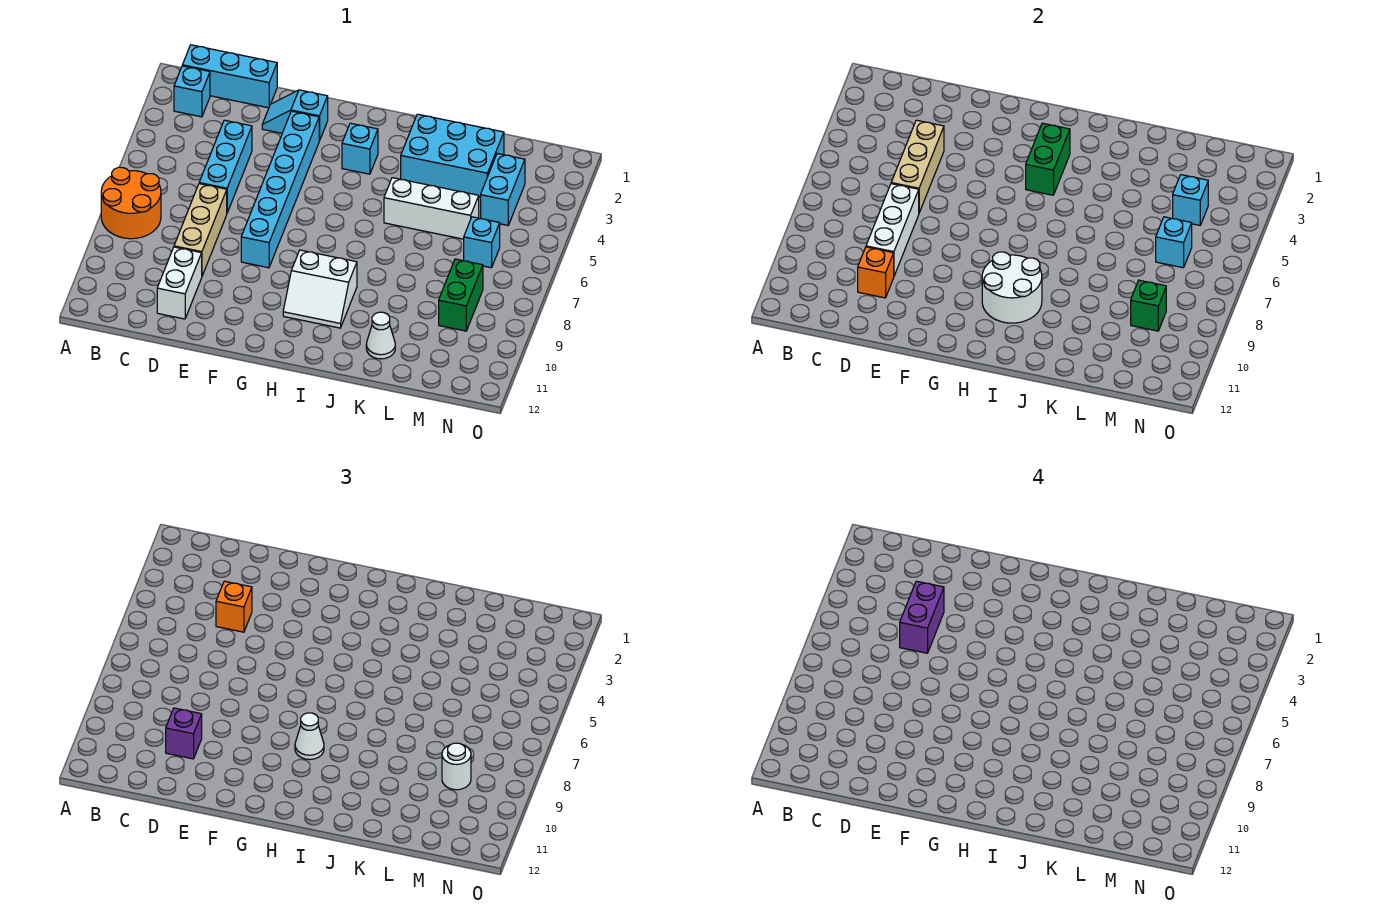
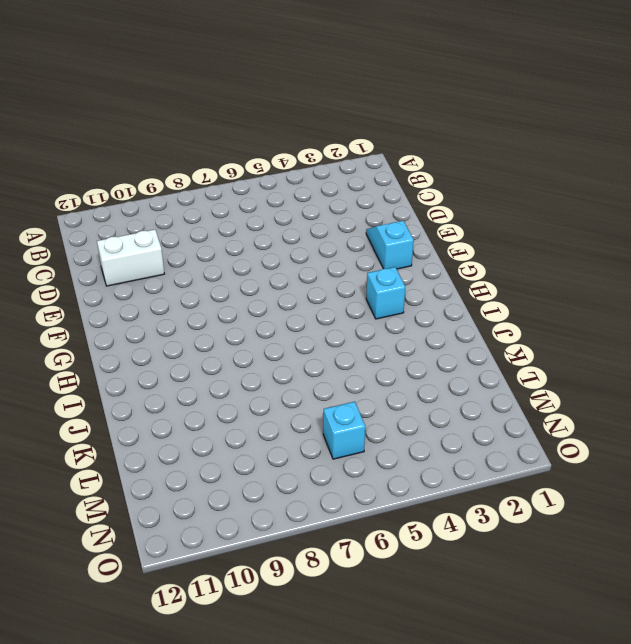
none -> orange 2x2 round brick [101,167,161,239]
none -> cyan 1x3 brick [182,45,277,108]
none -> cyan 1x1 brick [174,66,210,117]

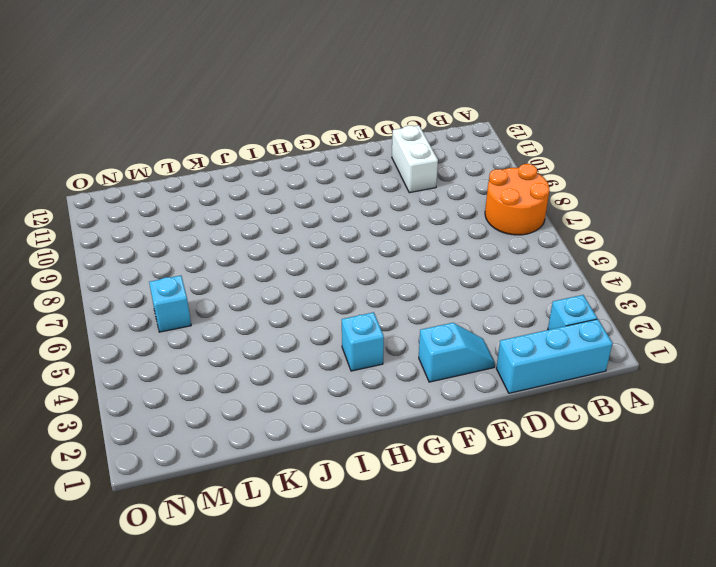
none -> cyan 1x3 brick [199,120,252,212]
none -> tan 1x3 brick [174,184,227,276]
none -> cyan 1x6 brick [241,111,319,268]

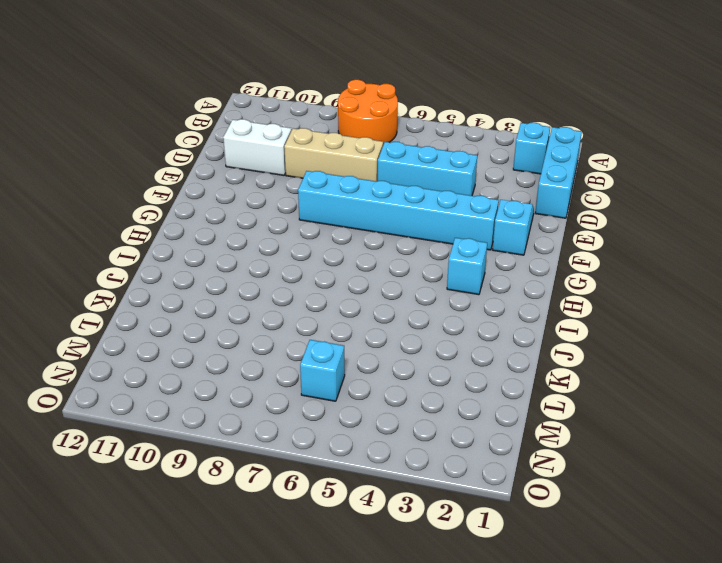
none -> white 2x2 slope [283,250,357,328]
none -> cyan 2x3 brick [401,114,504,197]
none -> white 1x3 brick [384,178,479,239]

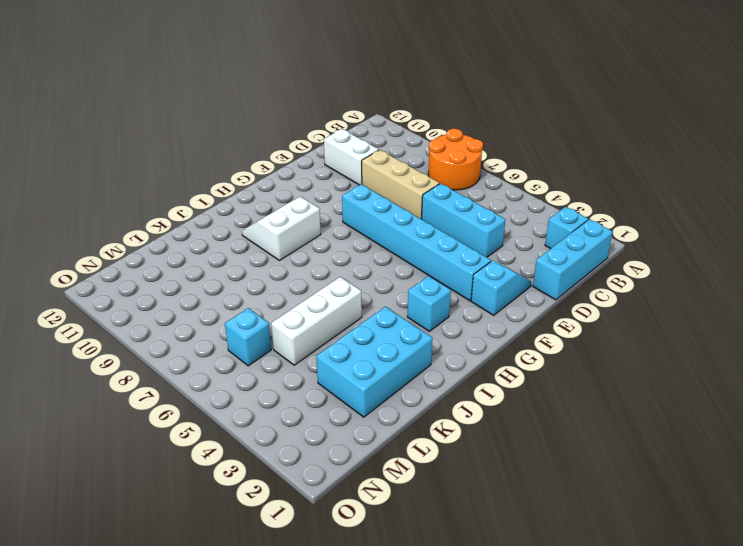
none -> white 1x1 cone [366,312,395,359]
none -> cyan 1x2 brick [481,154,525,225]
none -> green 1x2 brick [439,259,483,331]

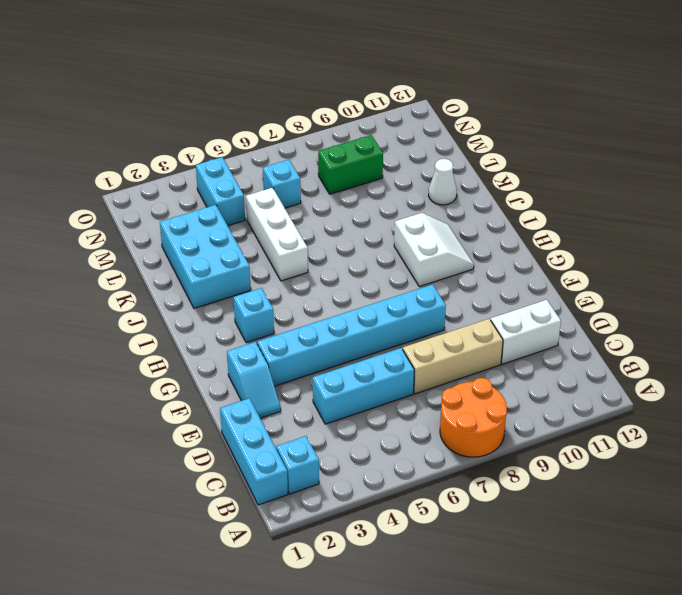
cyan 1x2 brick [196,157,245,226] -> cyan 1x2 brick turned to [481,154,525,225]
none -> tan 1x3 brick [891,120,944,212]
none -> white 1x3 brick [866,184,919,276]
none -> orange 1x1 brick [858,247,894,298]

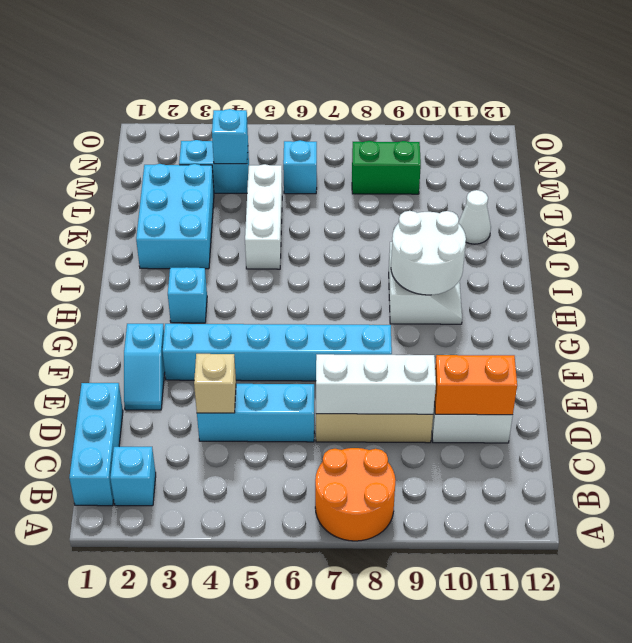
tan 1x1 brick [194,354,236,413] -> tan 1x3 brick [891,120,944,212]
orange 1x2 brick [435,355,517,415] -> orange 1x1 brick [858,247,894,298]
none -> green 1x2 brick [1026,123,1070,195]
none -> cyan 1x1 brick [1156,217,1192,268]
none -> green 1x1 brick [1131,280,1166,331]

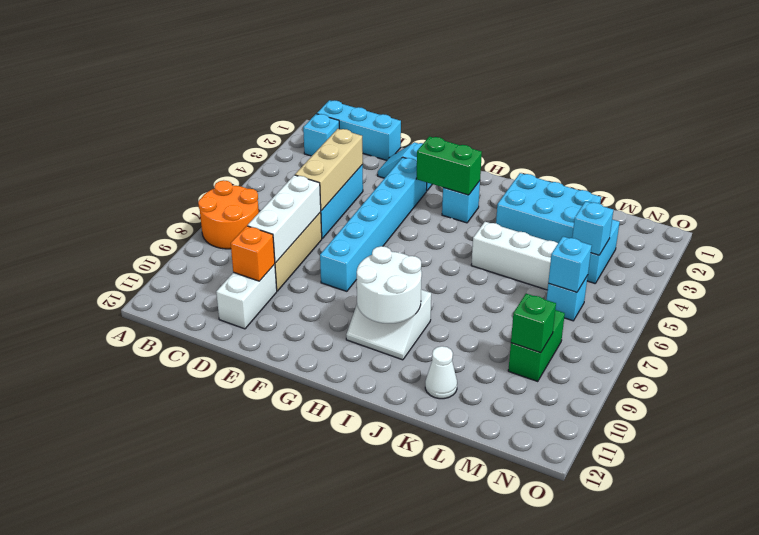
green 1x2 brick [416,136,482,195] -> green 1x2 brick turned to [1026,123,1070,195]
none -> orange 1x1 brick [216,581,252,632]
none -> purple 1x1 brick [166,708,202,759]
none -> white 1x1 cone [295,713,324,760]

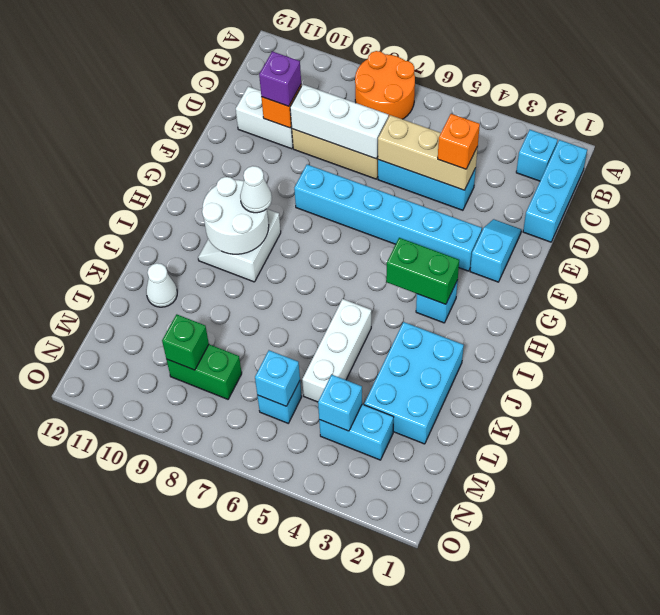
none -> white 1x1 round brick [442,743,471,790]
none -> purple 1x2 brick [900,581,944,653]

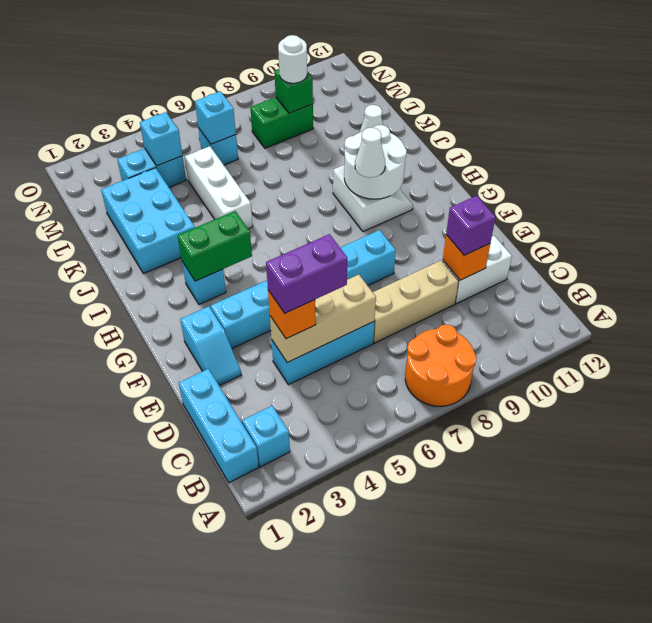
none -> white 1x3 brick [866,184,919,276]

